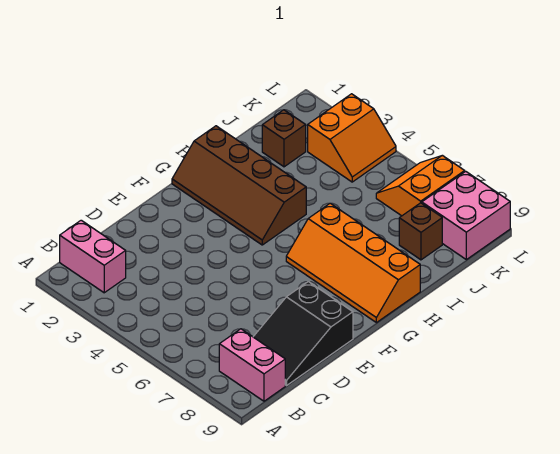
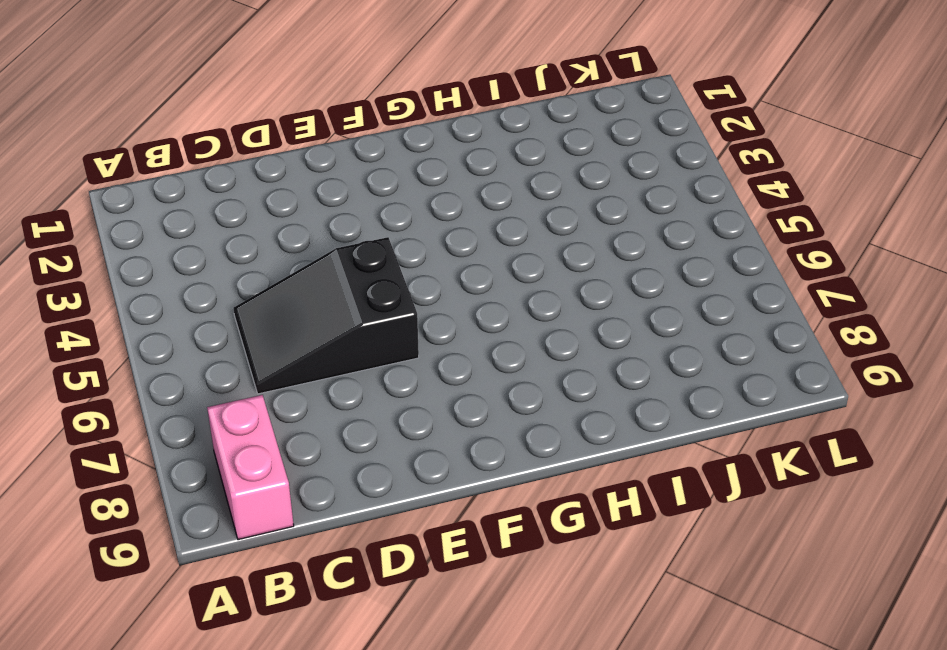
black 2x3 slope [234,237,419,394] -> black 2x3 slope moved to [253,282,353,386]
none -> pink 1x2 brick [60,220,126,293]
none -> brown 2x4 slope [172,126,306,245]

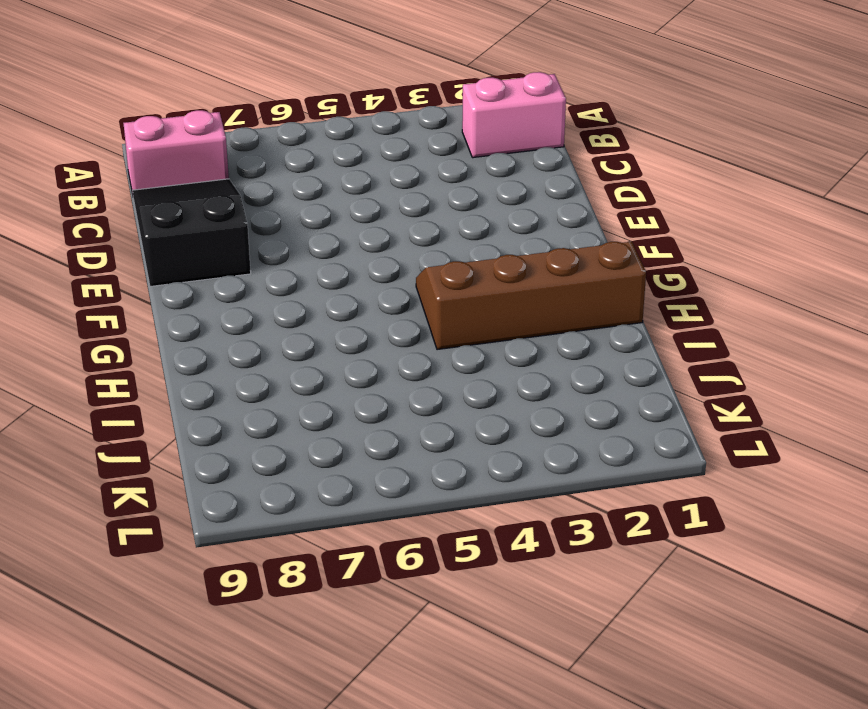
none -> orange 2x4 slope [286,203,420,323]
none -> brown 1x1 brick [262,110,306,167]

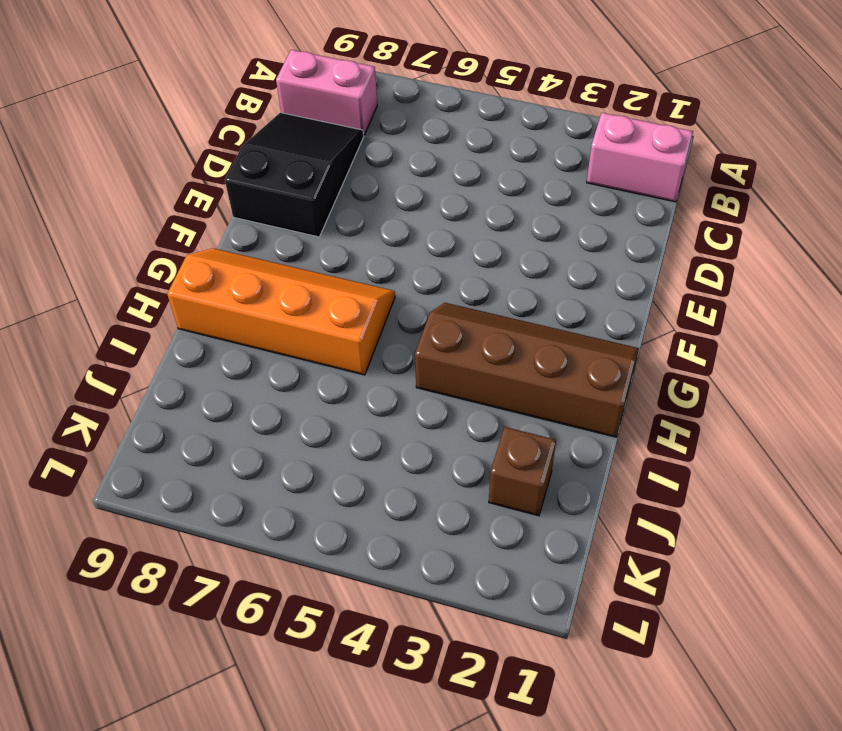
none -> brown 1x1 brick [399,203,442,260]
none -> orange 2x2 slope [308,94,396,182]

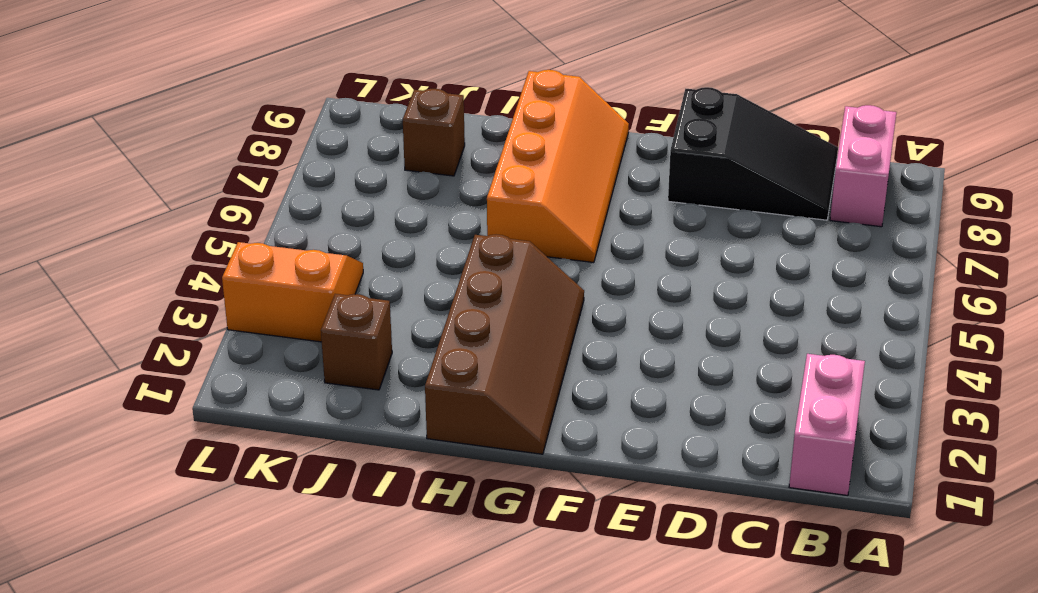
none -> orange 2x2 slope [376,155,465,216]
none -> pink 2x2 brick [422,171,510,260]

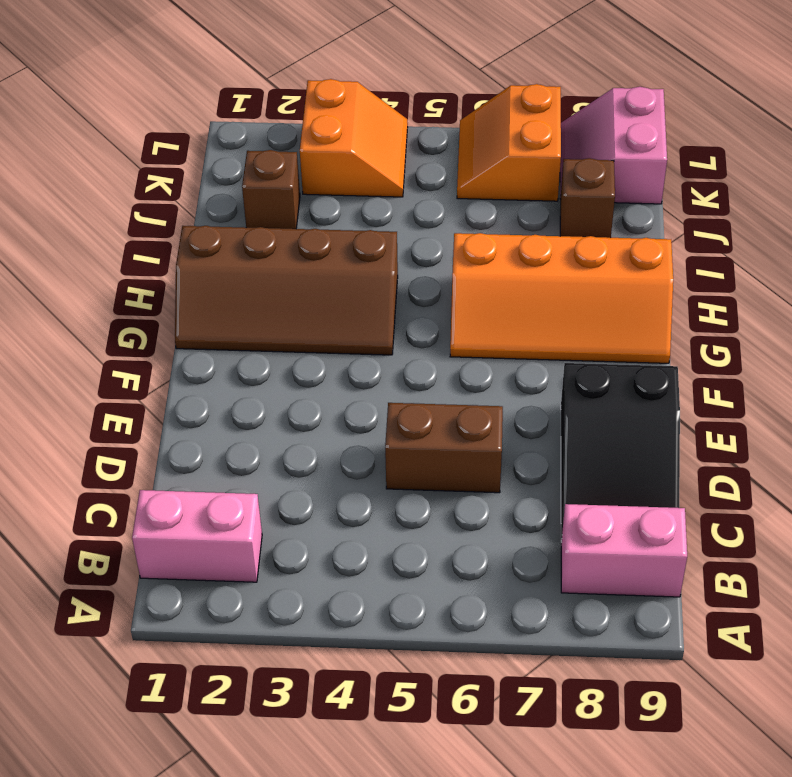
brown 1x2 brick [385,403,503,493] -> none
pink 2x2 slope [560,87,667,204] -> pink 2x2 brick [422,171,510,260]

